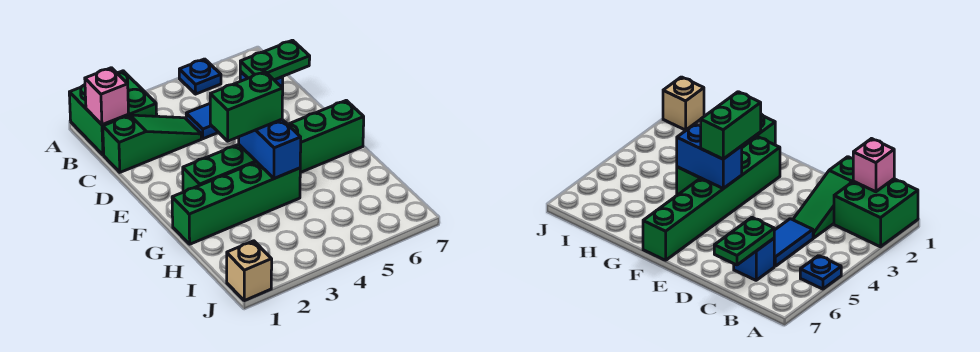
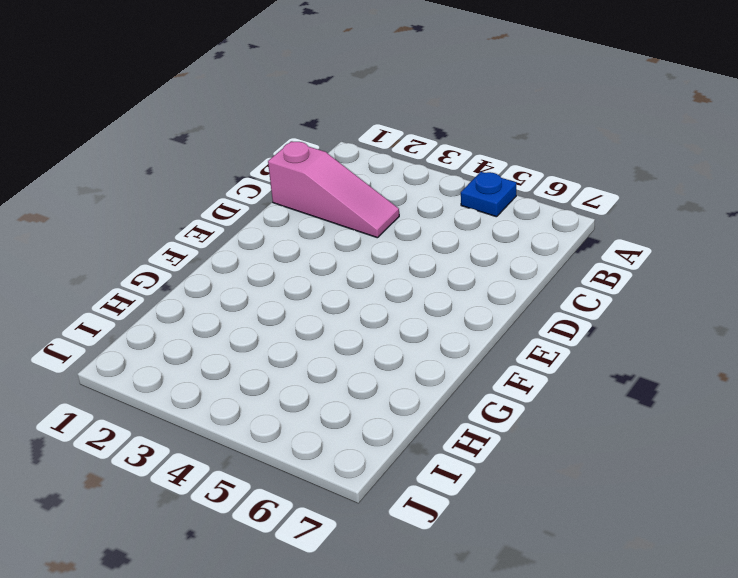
pink 1x3 slope [268,141,399,238] -> green 1x3 slope [103,115,201,172]
none -> green 2x2 brick [69,71,157,155]
none -> blue 1x2 tile [186,104,219,139]
none -> blue 1x1 brick [734,238,774,280]

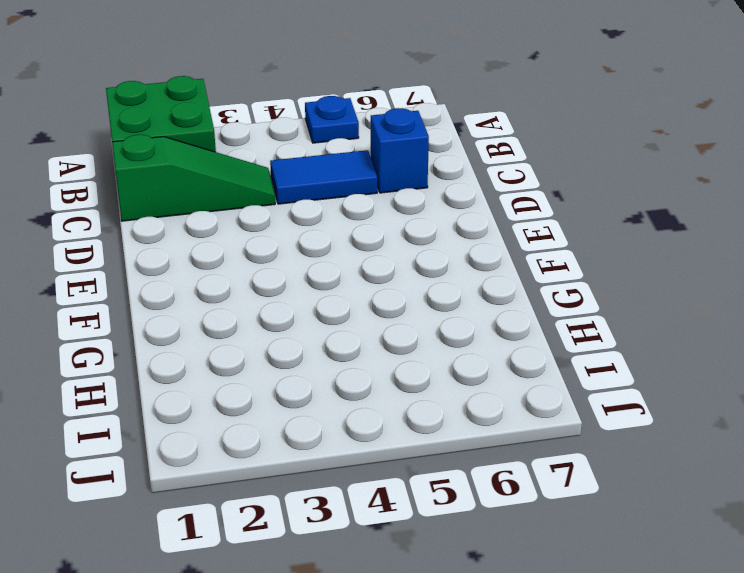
none -> green 1x6 brick [183,100,364,192]
none -> green 1x4 brick [172,162,300,244]
none -> tan 1x1 brick [227,241,272,301]

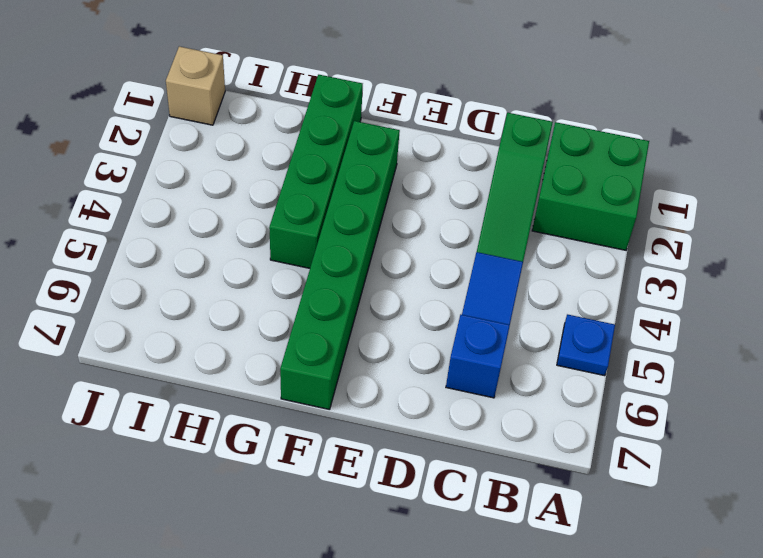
none -> pink 1x1 brick [85,68,129,125]
none -> green 1x2 plate [240,40,310,80]
none -> blue 1x2 brick [239,119,301,179]

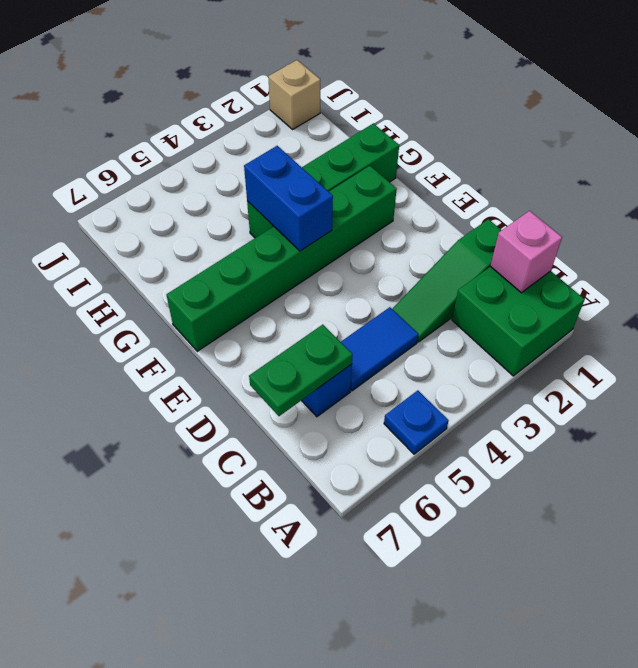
none -> green 1x2 brick [210,72,283,141]

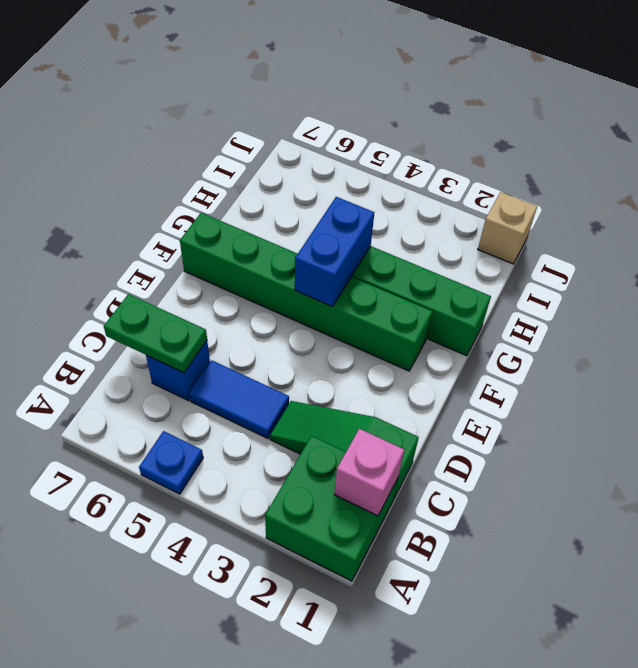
none -> green 1x2 brick [210,72,283,141]

